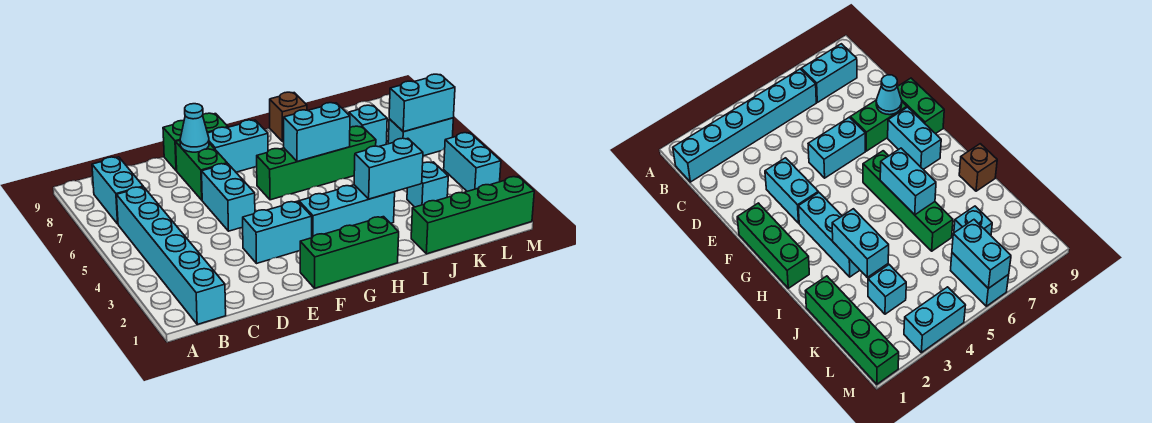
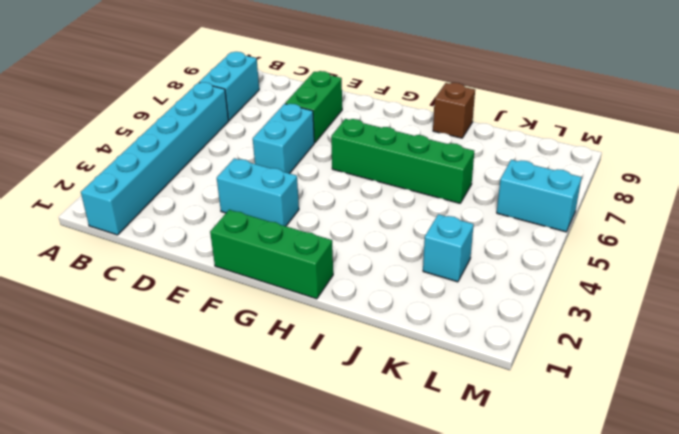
none -> green 1x2 brick [163,113,228,171]
none -> cyan 1x2 brick [208,120,268,172]
none -> cyan 1x3 brick [299,185,395,237]

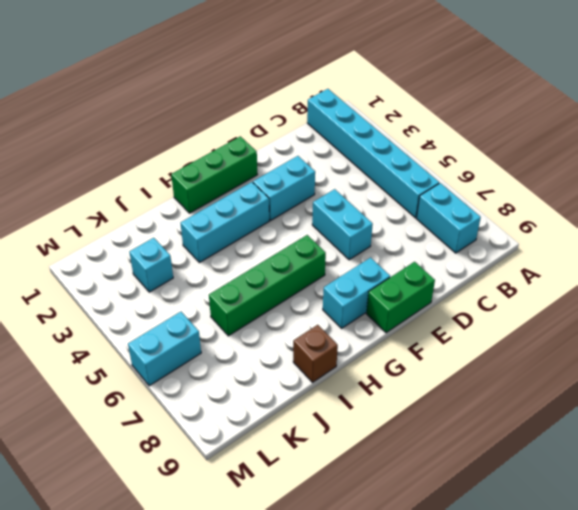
none -> green 1x2 brick [176,141,227,200]
none -> green 1x4 brick [411,176,534,254]
none -> cyan 1x1 brick [349,105,387,147]

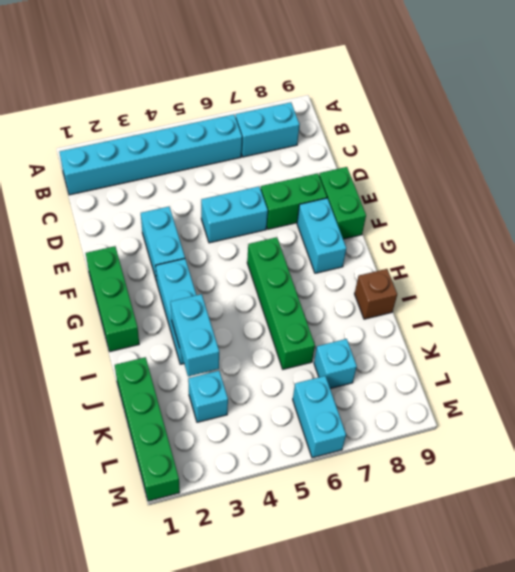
none -> cyan 1x2 brick [444,133,501,191]
none -> cyan 1x1 cone [180,104,209,152]
none -> cyan 1x2 brick [284,103,350,162]

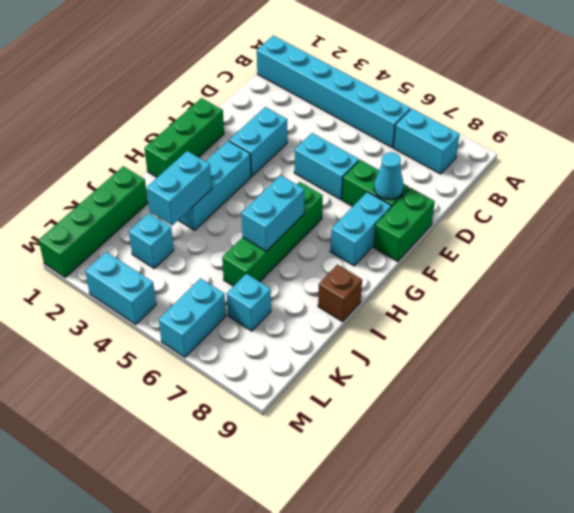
none -> cyan 1x2 brick [389,74,455,132]

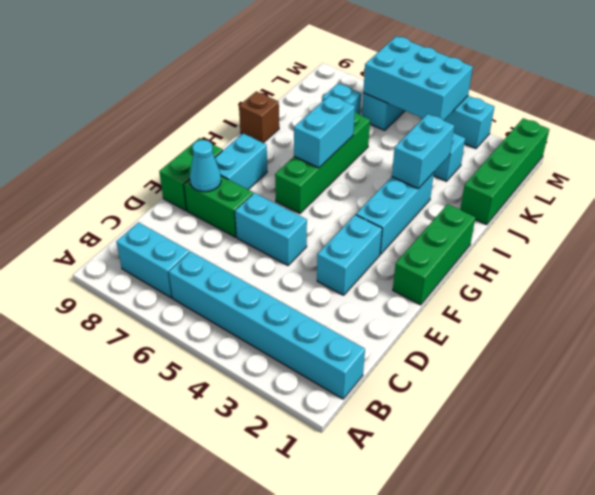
cyan 2x3 brick [363,36,473,120] -> cyan 1x2 brick [389,74,455,132]

